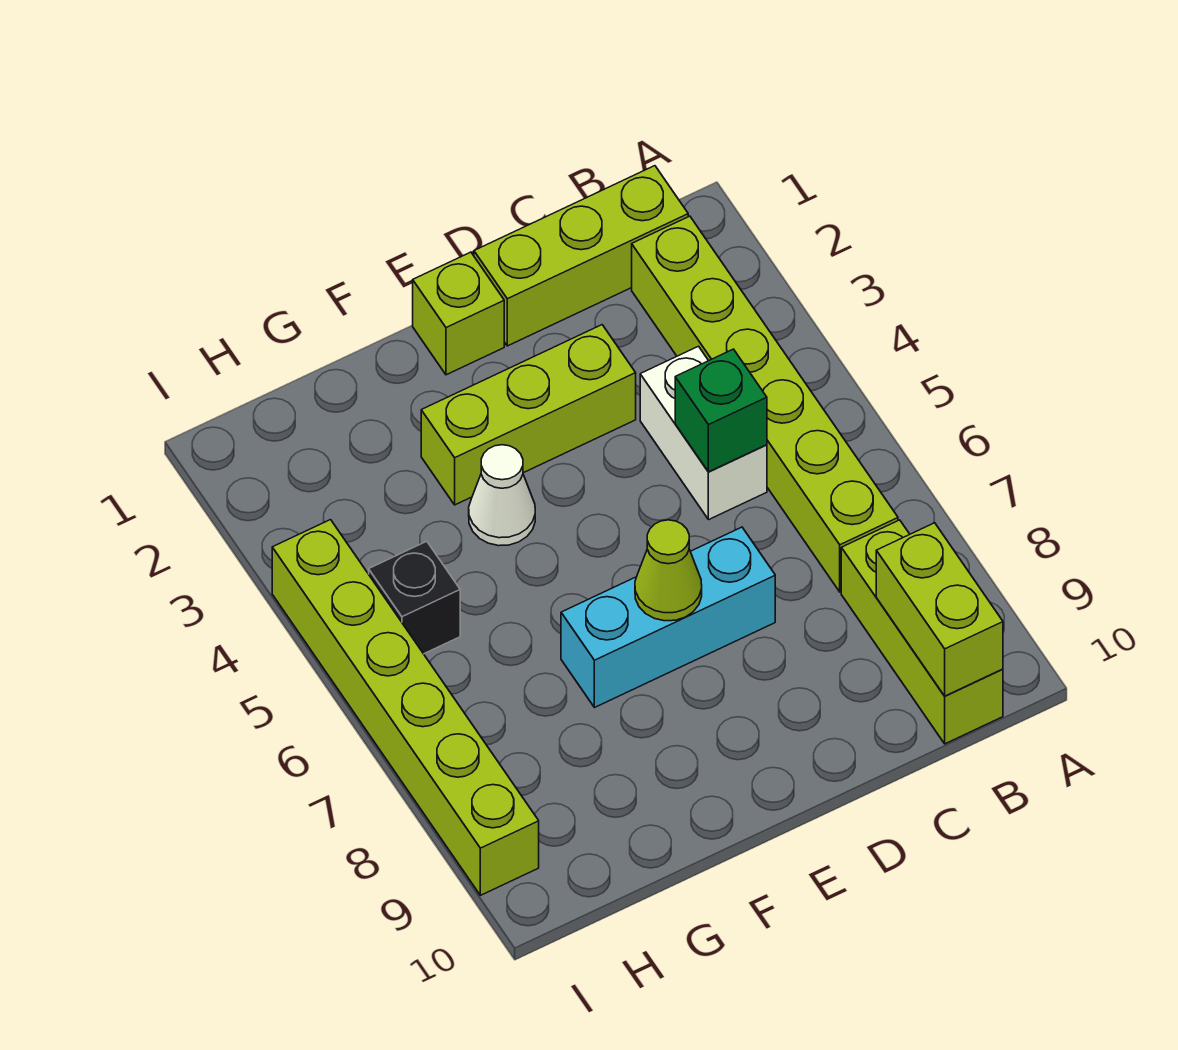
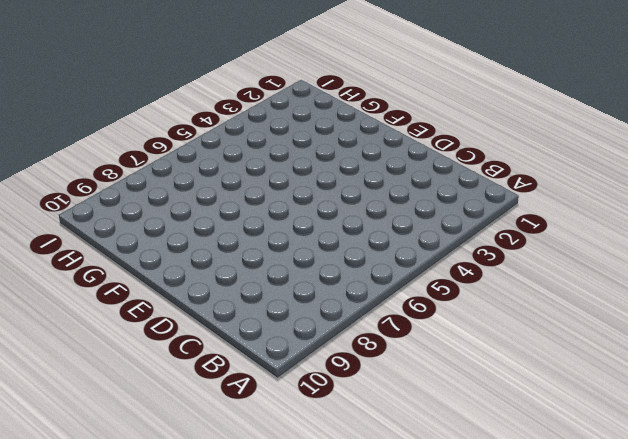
none -> lime 1x3 brick [474,166,688,346]
none -> lime 1x6 brick [632,216,898,592]
none -> lime 1x3 brick [841,520,1003,744]

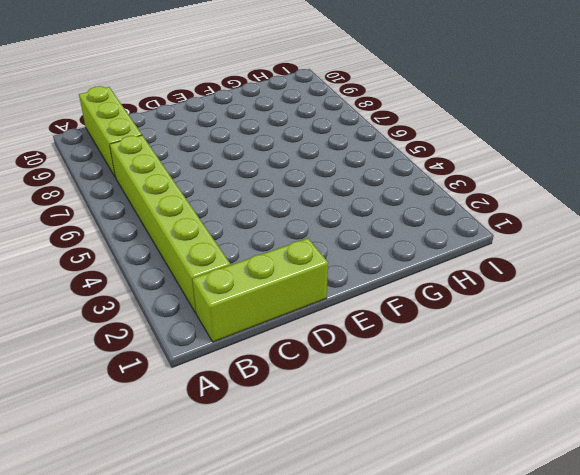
none -> white 1x2 brick [640,346,767,520]
none -> lime 1x3 brick [421,325,636,505]
none -> cyan 1x3 brick [561,527,775,708]

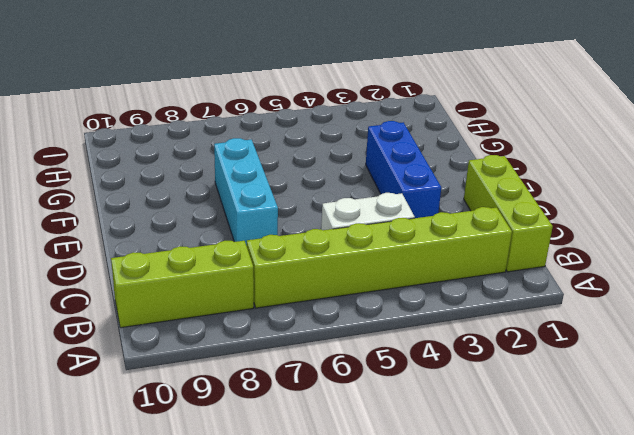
blue 1x3 brick [366,121,441,218] -> lime 1x3 brick [421,325,636,505]
none -> lime 1x1 brick [413,252,504,375]
none -> white 1x1 cone [469,445,535,546]
none -> black 1x1 brick [369,541,460,654]

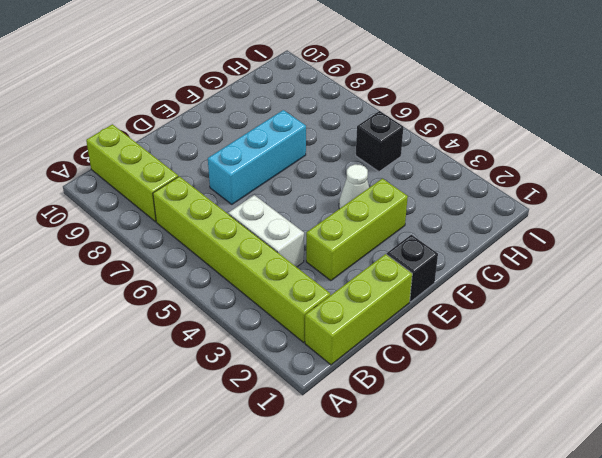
black 1x1 brick [387,235,438,302] -> lime 1x1 brick [413,252,504,375]
none -> lime 1x6 brick [272,520,539,895]
none -> lime 1x2 brick [876,523,1003,696]
none -> green 1x1 brick [675,349,767,472]

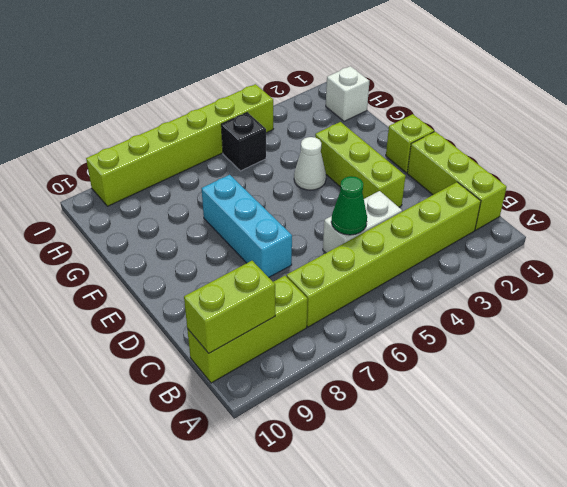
green 1x1 cone [331,176,367,235] -> green 1x1 brick [675,349,767,472]
white 1x1 brick [326,66,369,121] -> none
none -> lime 1x1 cone [635,520,702,621]

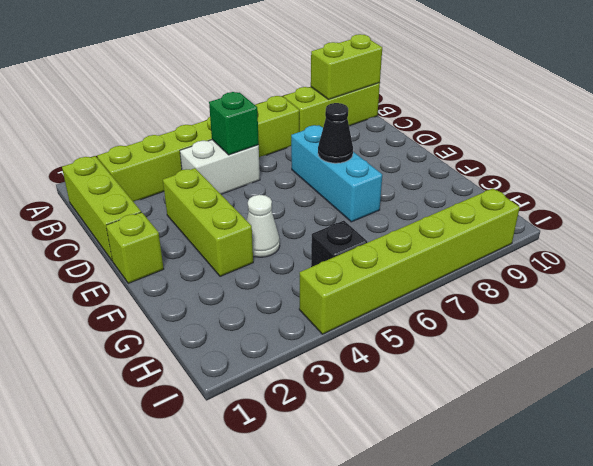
black 1x1 cone [318,103,353,163] -> lime 1x1 cone [635,520,702,621]

